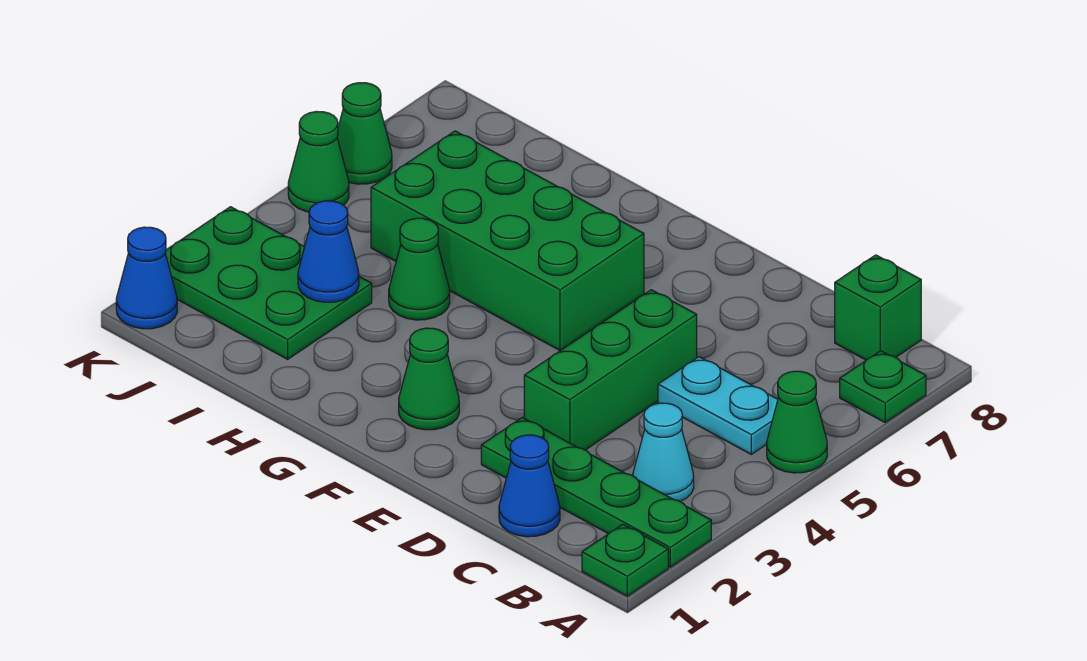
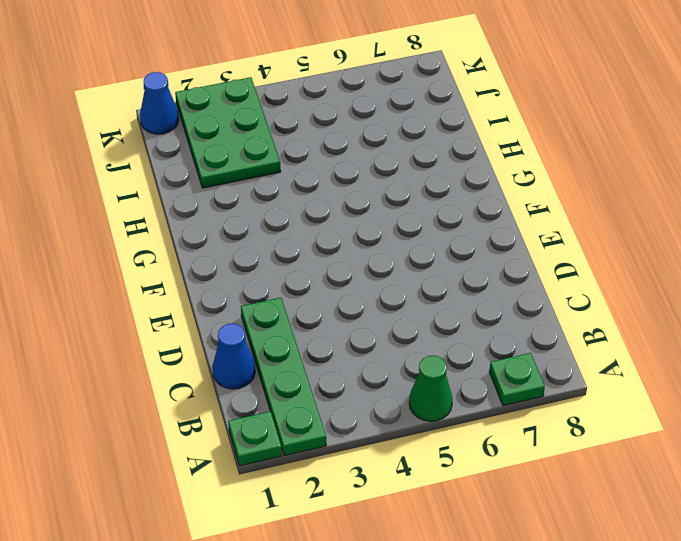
none -> cyan 1x1 cone [633,403,694,501]
none -> cyan 1x2 plate [658,357,778,454]
none -> green 1x1 brick [835,255,921,360]

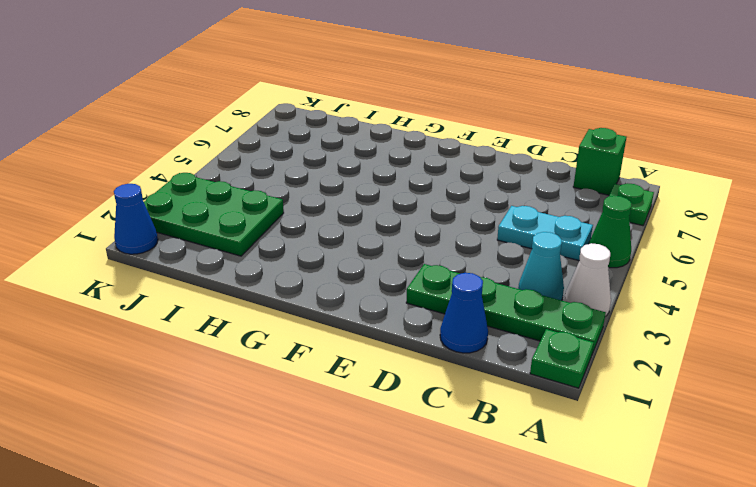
white 1x1 cone [564,243,611,316] -> none
none -> green 1x3 brick [524,290,697,450]
none -> green 1x1 cone [399,328,459,430]
none -> green 2x4 brick [371,131,644,351]

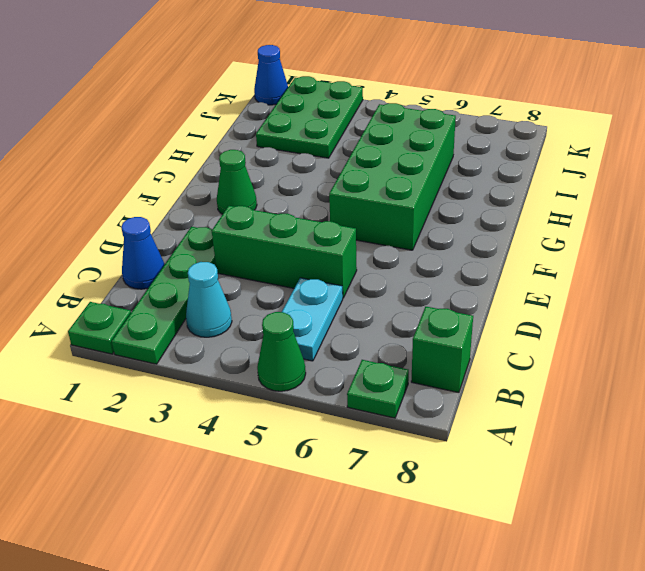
none -> green 1x1 cone [389,218,450,320]
none -> green 1x1 cone [288,111,349,212]
none -> green 1x1 cone [337,83,392,184]

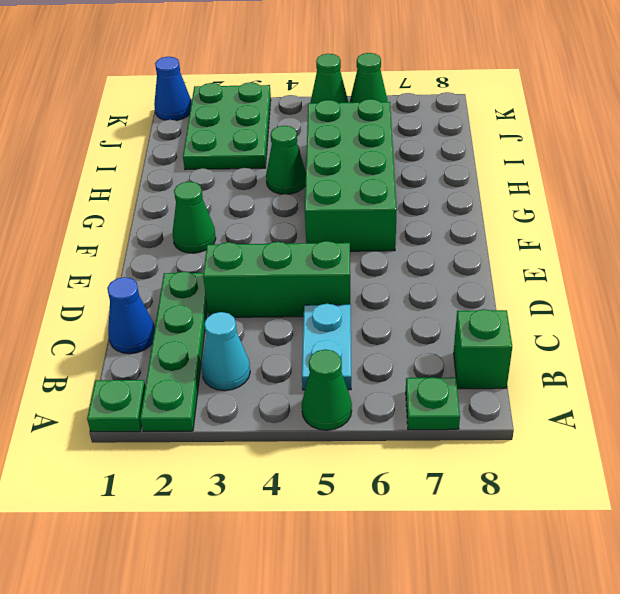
none -> blue 1x1 cone [298,201,359,302]

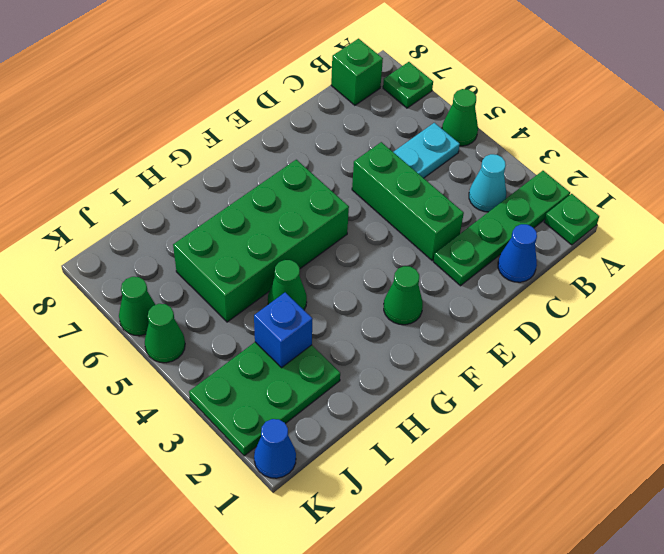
blue 1x1 brick [254,292,312,368] -> blue 1x1 cone [298,201,359,302]

